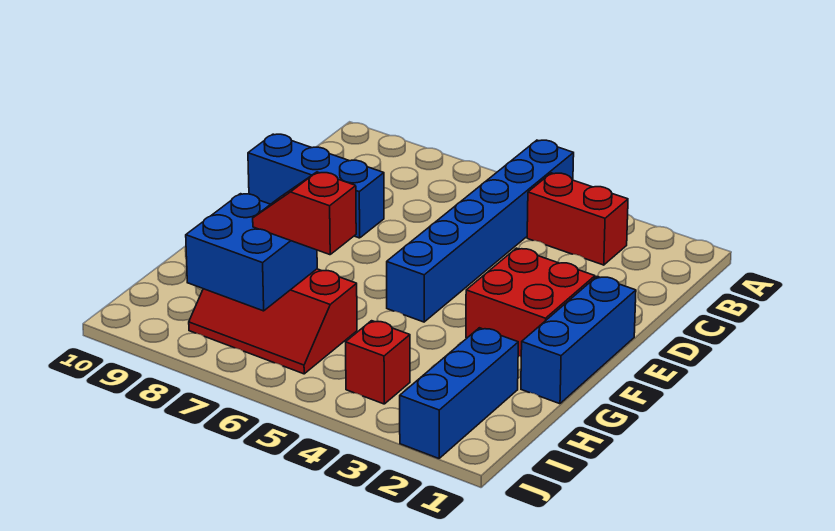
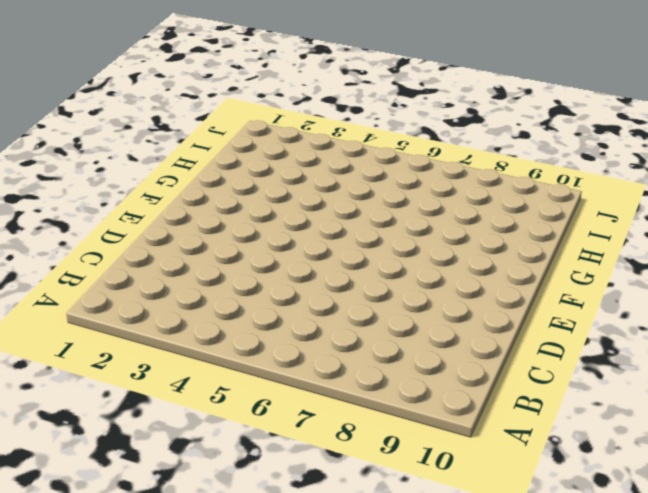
none -> blue 1x6 brick [387,140,574,322]
none -> red 1x2 brick [527,173,628,265]

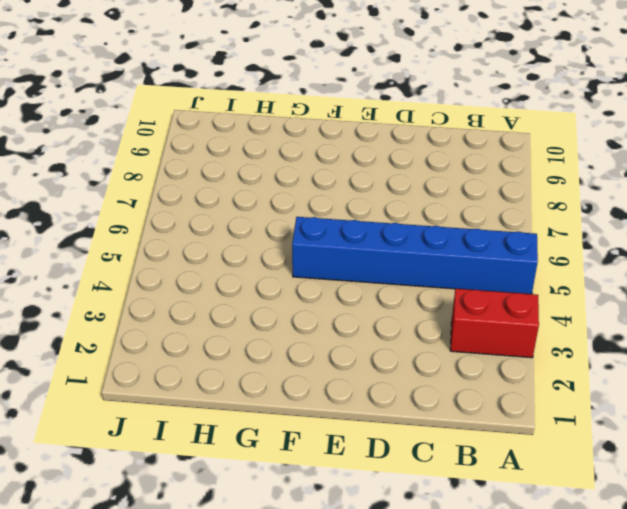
red 1x2 brick [450,289,539,358] -> red 1x2 brick turned to [527,173,628,265]
none -> blue 1x3 brick [248,134,384,238]
none -> blue 1x3 brick [521,277,636,404]

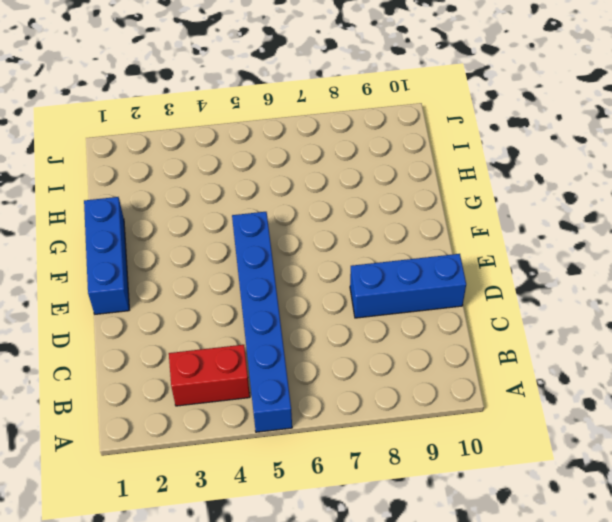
none -> red 2x2 brick [466,248,595,357]
none -> blue 1x3 brick [400,328,518,458]

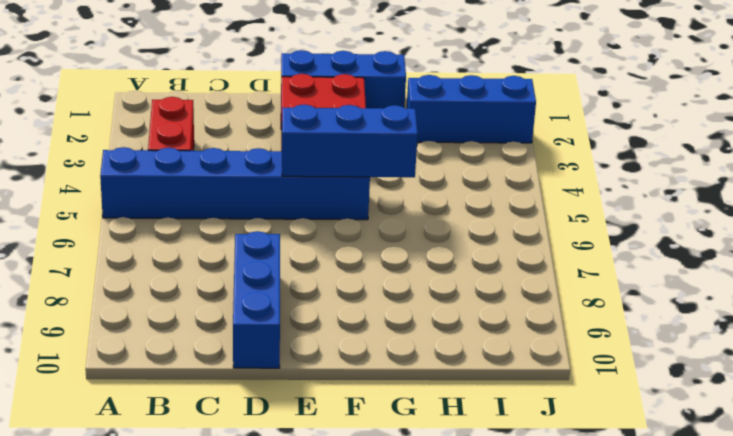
blue 1x3 brick [282,105,418,177] -> none
none -> red 2x3 slope [189,269,357,374]
none -> red 1x1 brick [346,321,410,404]

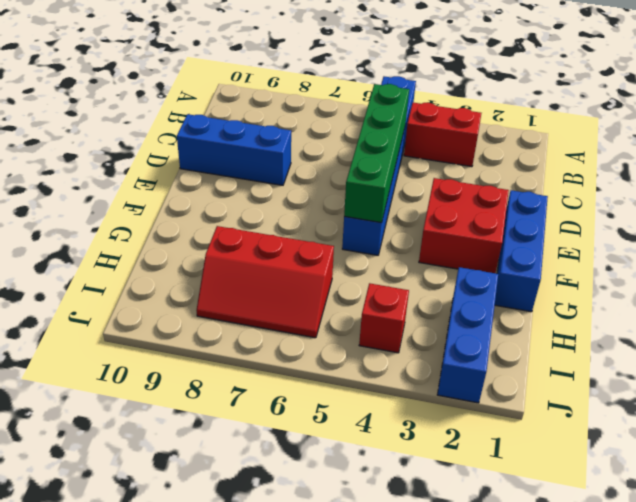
green 1x4 brick [344,84,409,223] -> none
none -> blue 2x2 brick [186,194,317,311]
none -> red 1x2 slope [253,172,356,255]

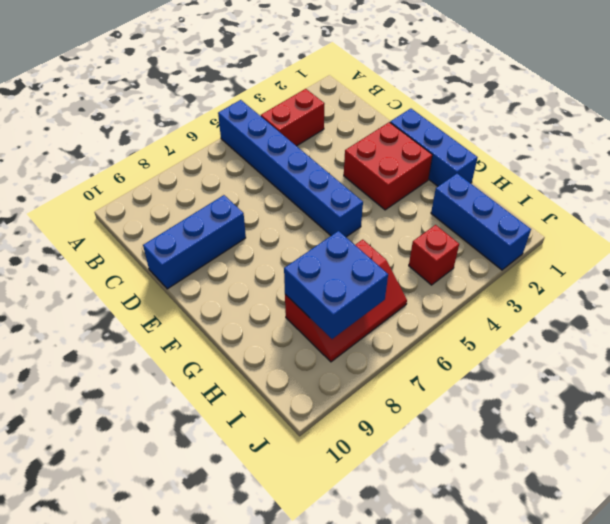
none -> red 1x2 slope [253,172,356,255]

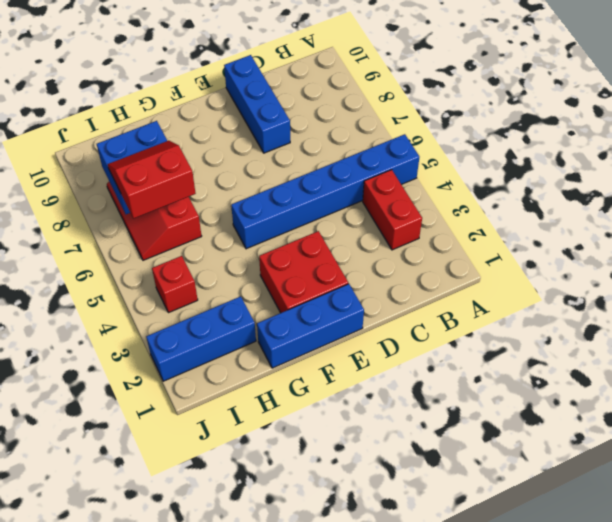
red 2x2 slope [108,141,196,219] -> red 1x2 slope [253,172,356,255]

